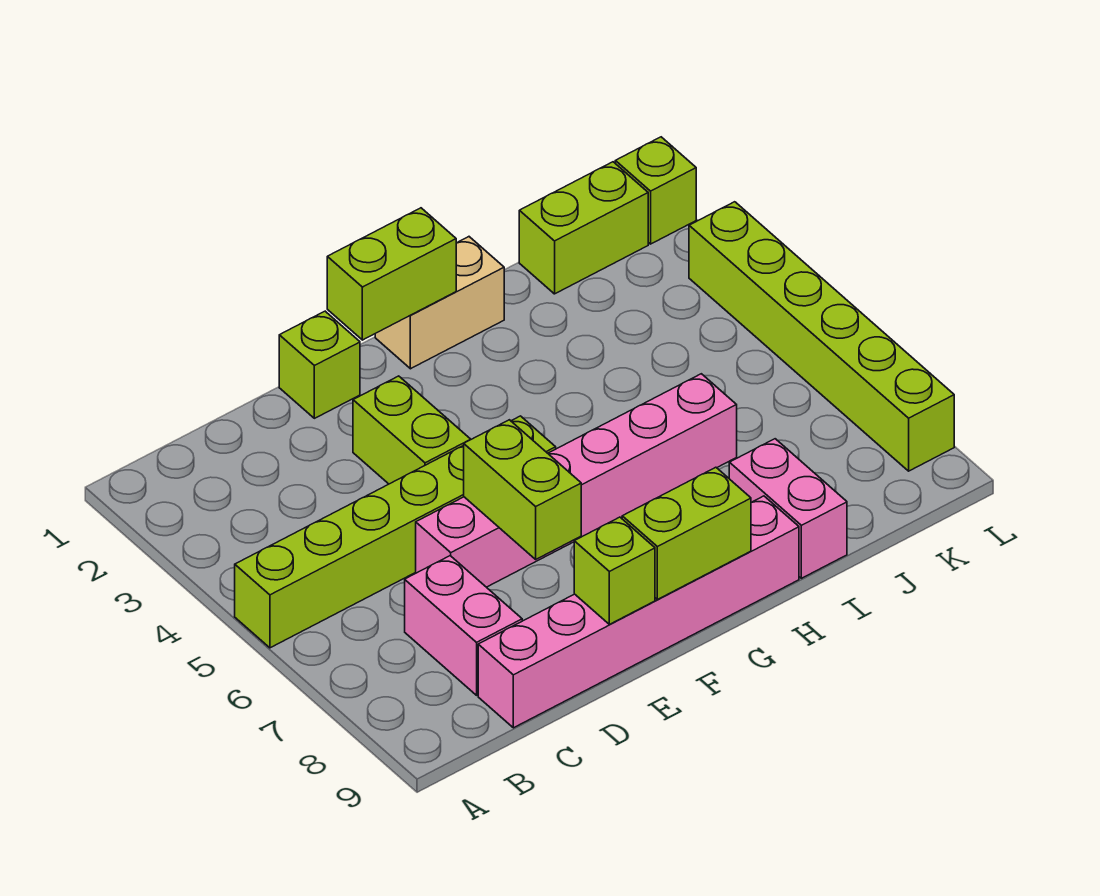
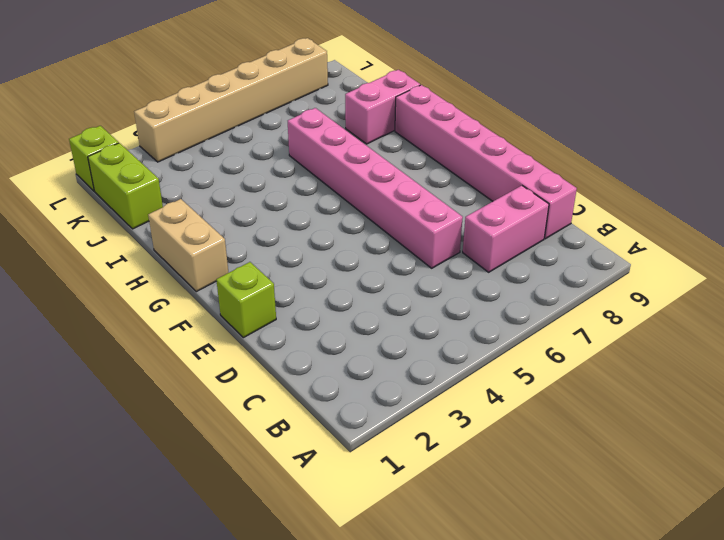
tan 1x6 brick [134,38,328,162] -> lime 1x6 brick [689,202,954,471]
none -> lime 1x6 brick [235,416,556,648]
none -> lime 1x2 brick [353,376,471,484]
none -> lime 1x2 brick [464,420,581,559]

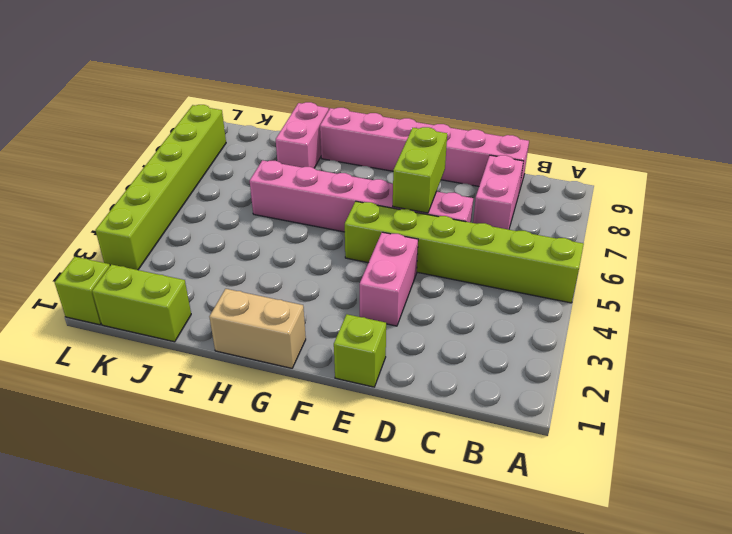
pink 1x2 brick [360,232,418,326] -> lime 1x2 brick [353,376,471,484]
none -> lime 1x1 brick [574,517,655,624]
none -> lime 1x2 brick [327,208,456,340]
none -> lime 1x2 brick [622,467,751,600]

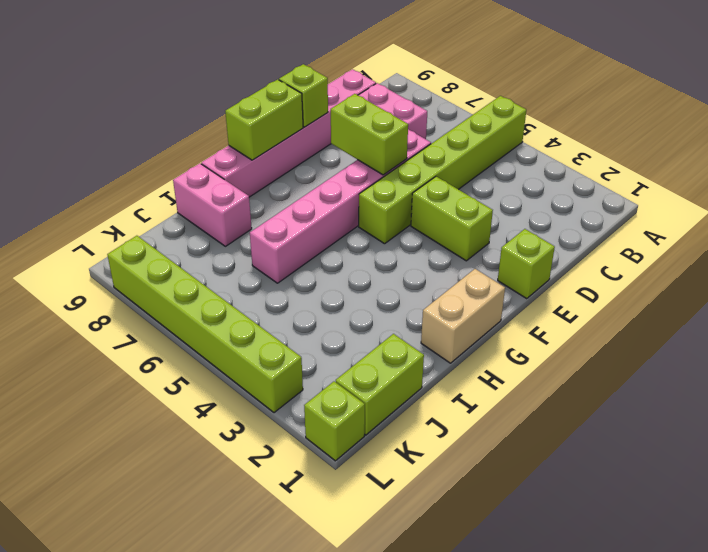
none -> lime 1x2 brick [327,208,456,340]

